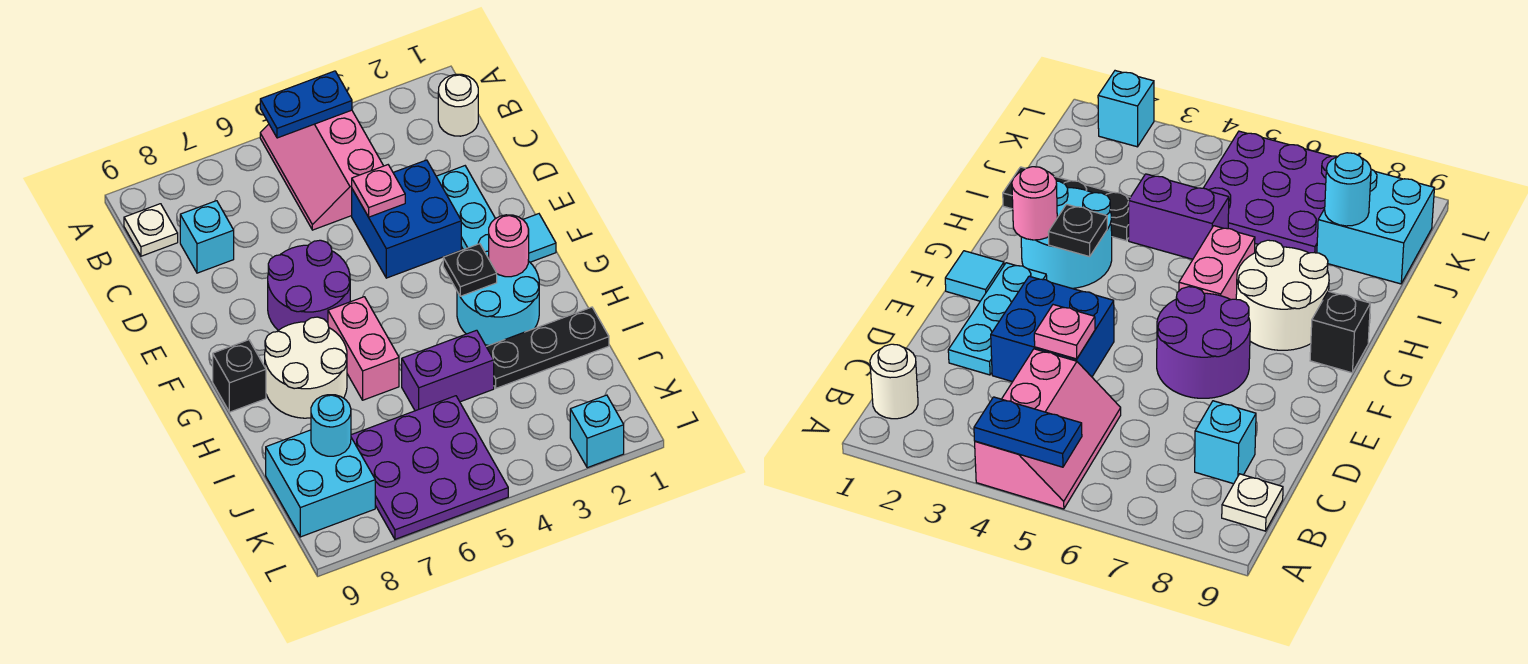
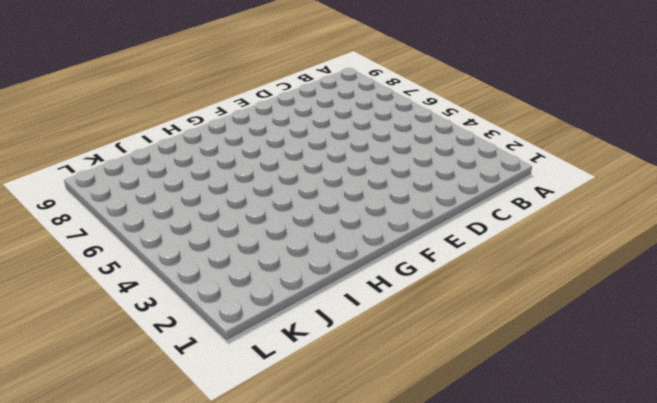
none -> pink 2x3 slope [260,110,383,230]
none -> white 1x1 round brick [438,74,478,136]
none -> white 1x1 plate [124,204,178,256]

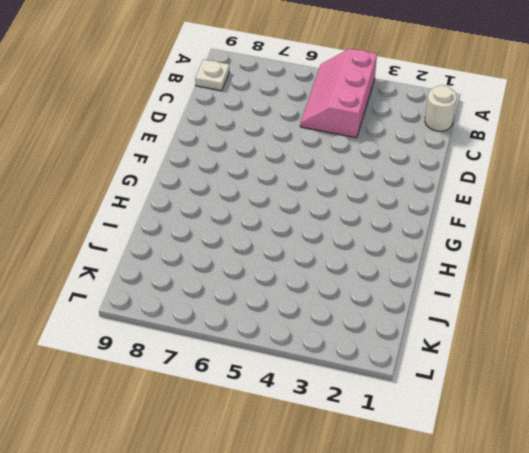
none -> cyan 1x1 brick [180,201,234,273]
none -> cyan 1x3 plate [436,166,495,252]
none -> blue 2x2 brick [352,160,461,278]

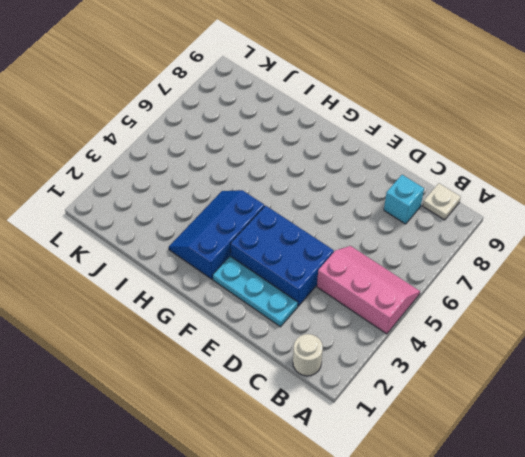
blue 2x3 brick [230,206,334,306] -> blue 2x2 brick [352,160,461,278]
blue 2x3 slope [169,190,264,279] -> cyan 2x2 round brick [457,251,539,346]
none -> purple 2x2 round brick [268,240,350,330]
none -> cyan 1x1 tile [523,214,556,262]
none -> pink 1x2 brick [328,297,399,400]

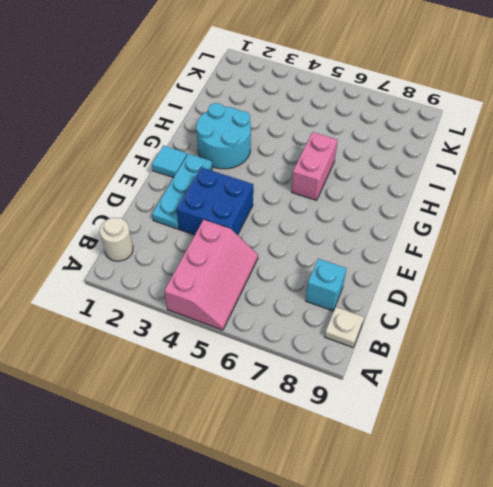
none -> purple 2x2 round brick [268,240,350,330]
none -> white 2x2 round brick [265,317,347,418]
none -> black 1x1 brick [213,340,266,412]

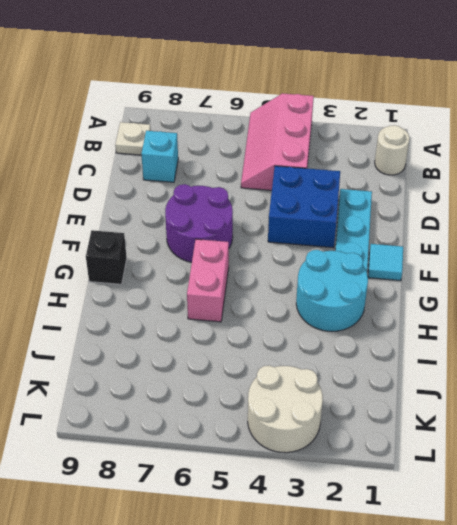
white 2x2 round brick [248,366,323,453] -> white 2x2 round brick moved to [265,317,347,418]
none -> black 1x3 plate [486,307,609,388]
none -> purple 1x2 brick [402,330,494,411]
none -> purple 3x3 plate [351,396,508,539]

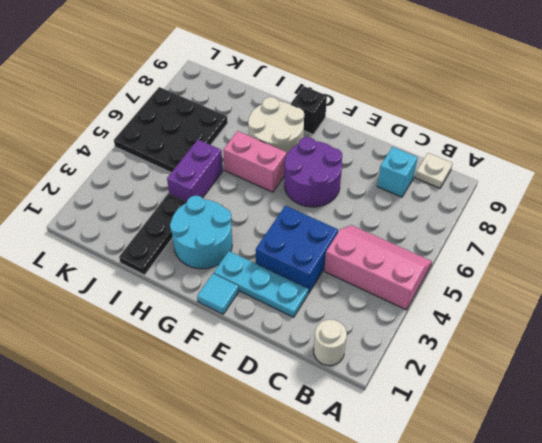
black 3x3 plate [114,87,228,173] -> purple 3x3 plate [351,396,508,539]
none -> cyan 2x2 brick [266,430,375,537]
none -> cyan 1x1 brick [570,395,624,468]
none -> blue 1x2 plate [260,71,352,138]

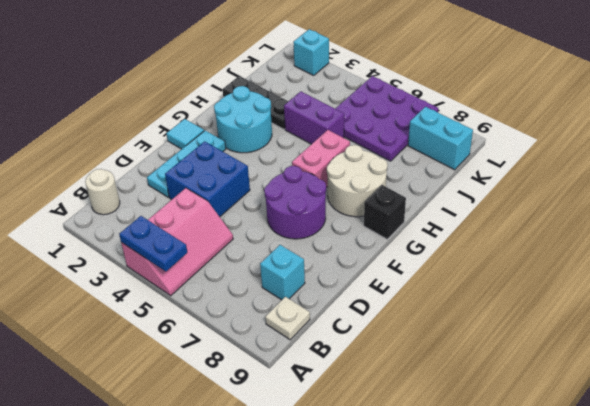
cyan 1x2 brick [408,107,473,170] -> cyan 2x2 brick [266,430,375,537]
none -> pink 1x1 plate [352,165,405,217]
none -> pink 1x1 round brick [489,215,529,277]
none -> black 1x1 plate [443,244,497,296]

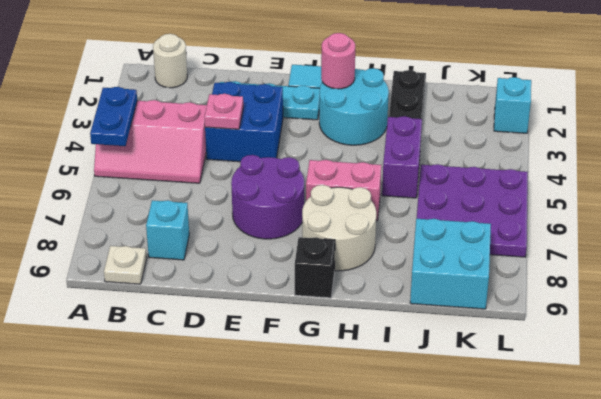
none -> black 1x1 plate [443,244,497,296]
none -> cyan 1x1 round brick [311,395,351,456]

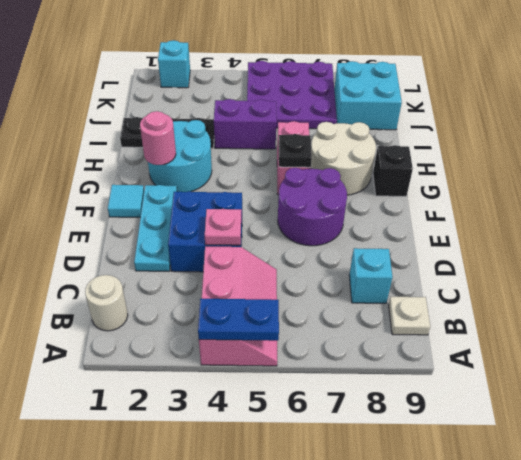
black 1x1 plate [278,134,312,167] -> black 1x1 plate moved to [443,244,497,296]
none -> cyan 1x1 round brick [311,395,351,456]

